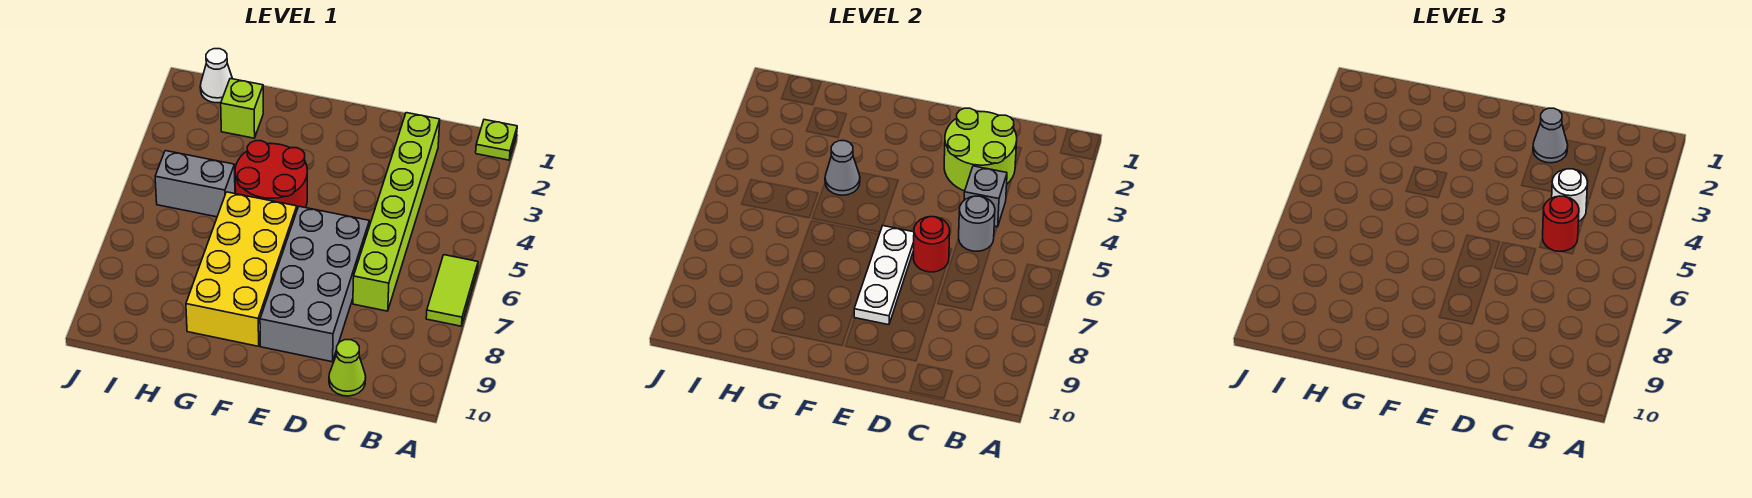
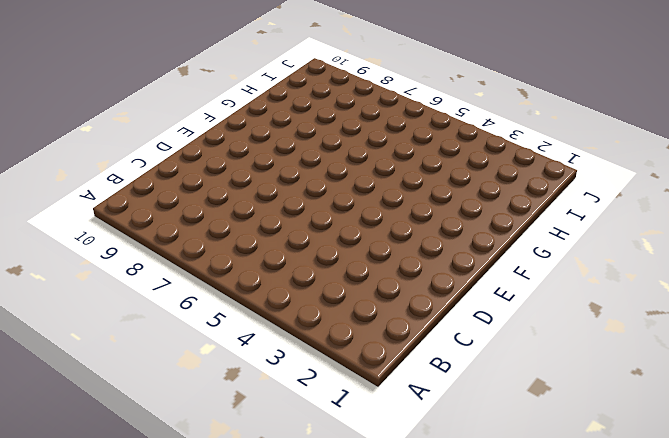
none -> lime 1x1 plate [476,120,517,160]
none -> lime 1x2 tile [426,255,478,326]
none -> lime 1x6 brick [353,113,440,311]

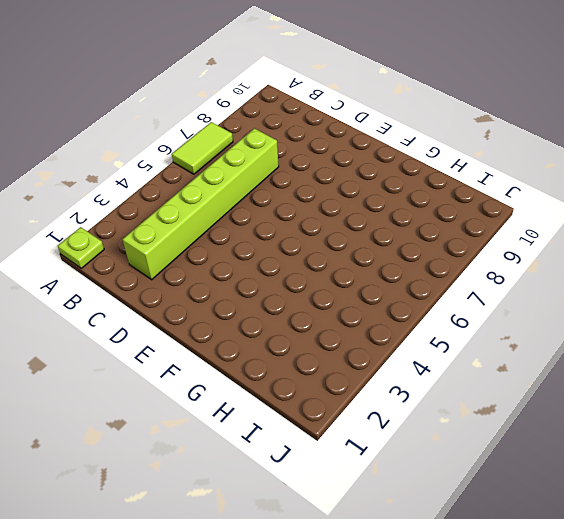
none -> lime 1x1 cone [329,340,366,396]
none -> grey 2x4 brick [260,206,369,362]
none -> red 2x2 round brick [235,141,307,209]

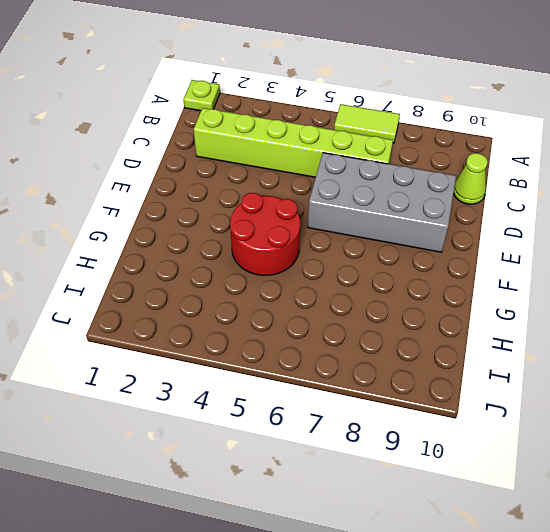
none -> yellow 2x4 brick [186,192,297,346]
none -> lime 1x1 brick [221,79,263,138]
none -> grey 1x2 brick [155,151,235,217]

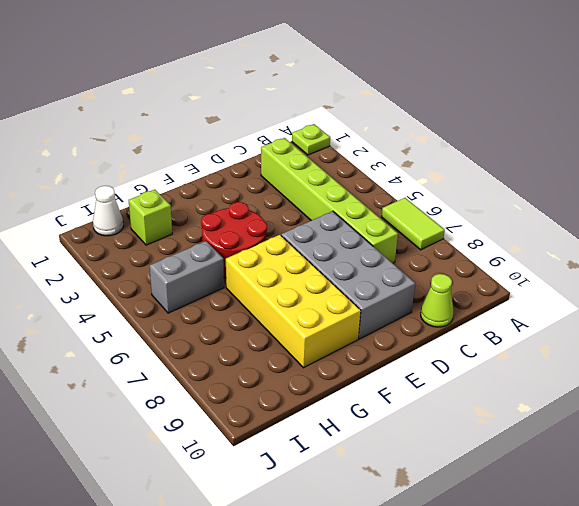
none -> lime 2x2 round brick [944,108,1017,191]
none -> grey 1x1 brick [964,166,1007,227]
none -> grey 1x1 round brick [959,196,995,251]

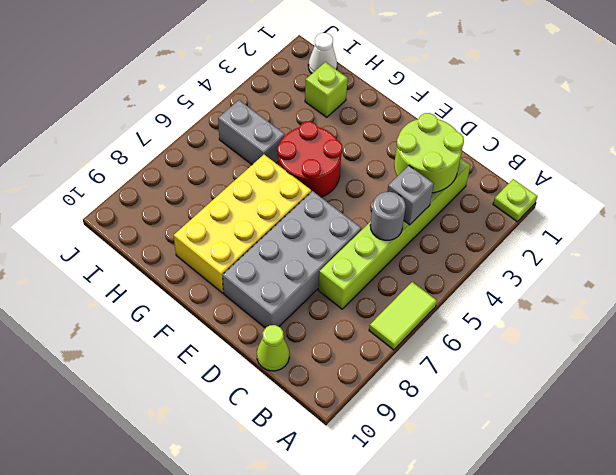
none -> red 1x1 round brick [913,217,950,272]
none -> white 1x3 plate [854,226,914,325]
none -> grey 1x1 cone [825,141,860,195]

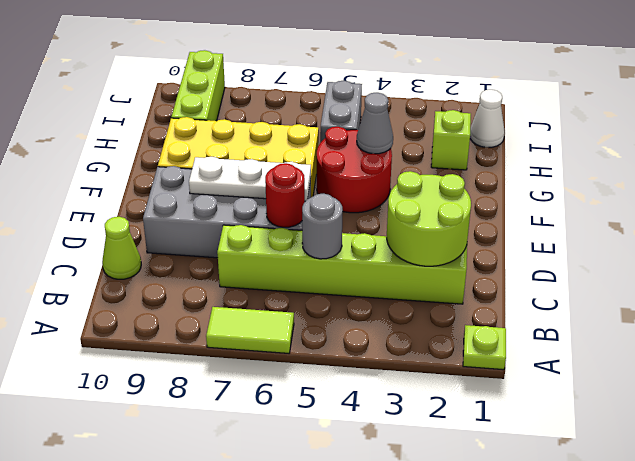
lime 1x3 brick [171,50,225,121] -> none
none -> grey 1x1 brick [964,166,1007,227]
none -> white 1x1 round brick [1552,169,1588,222]
none -> red 1x1 round brick [1543,196,1579,252]

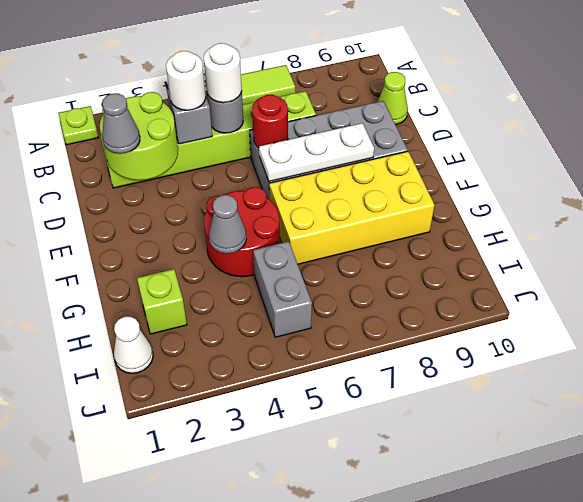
white 1x1 round brick [204,43,242,103] -> red 1x1 round brick [1543,196,1579,252]

